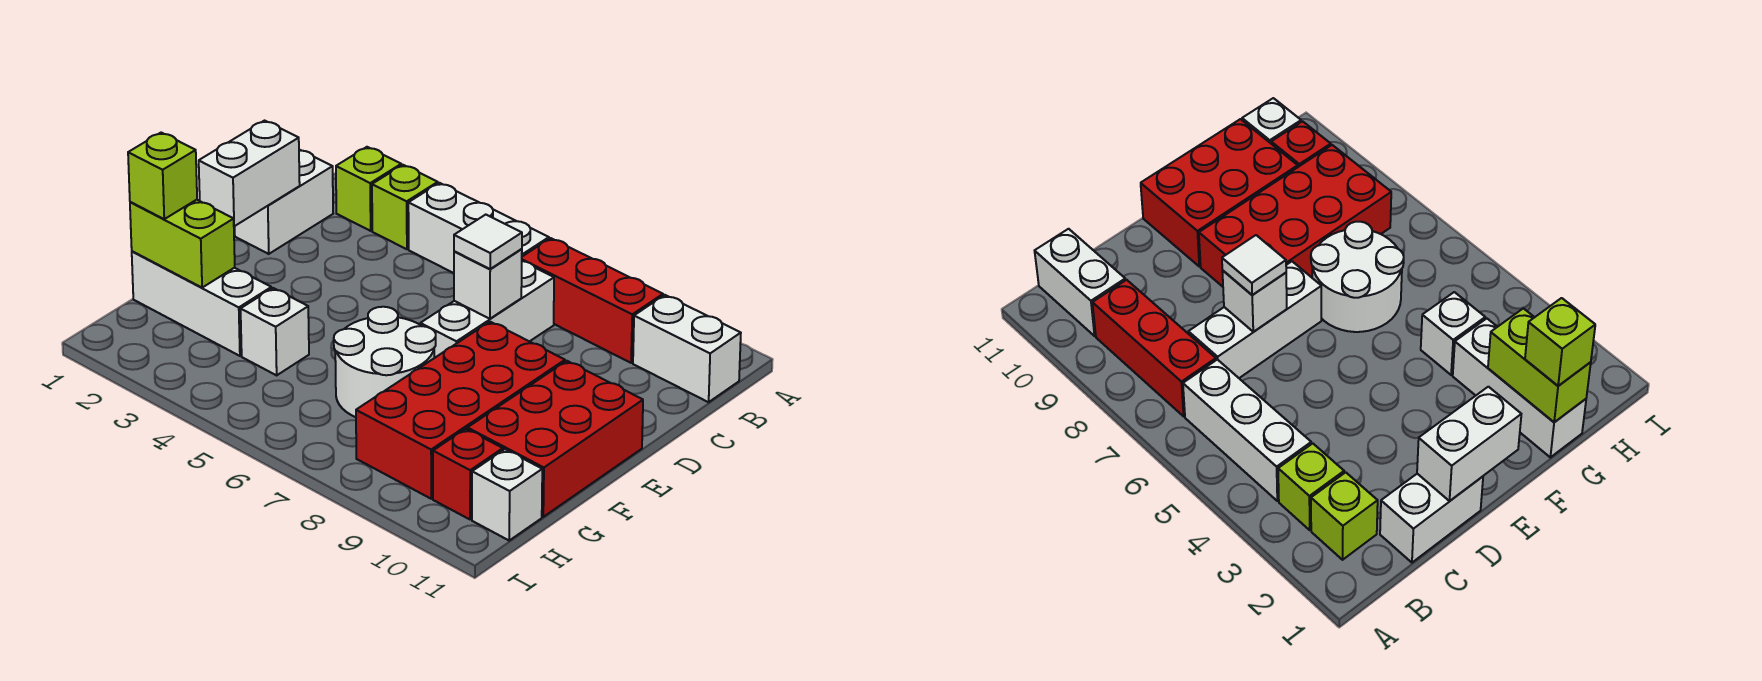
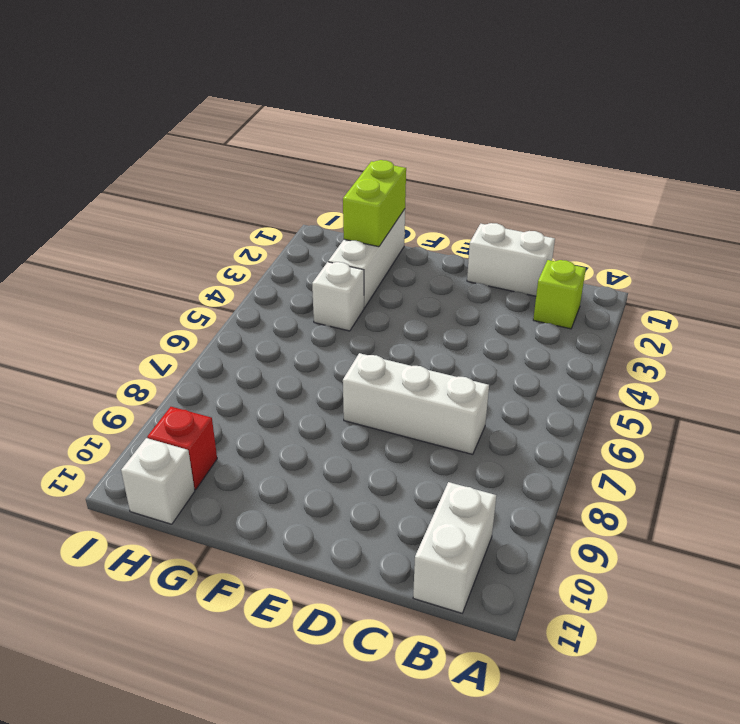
none -> lime 1x1 brick [372,165,438,249]
none -> white 1x3 brick [408,183,549,273]
none -> red 1x3 brick [522,238,663,363]

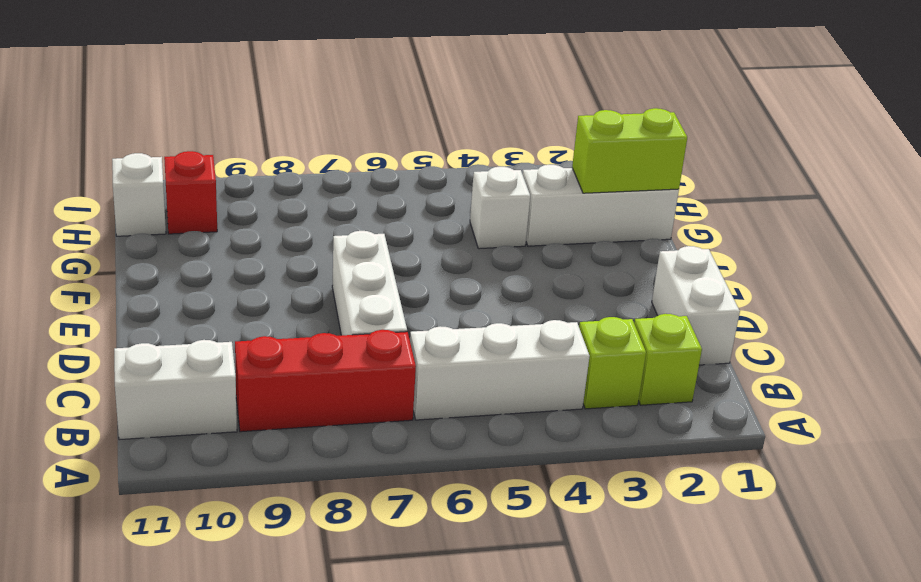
none -> red 2x4 brick [356,322,565,499]
none -> red 2x3 brick [467,361,643,517]
none -> white 2x2 round brick [334,307,436,417]

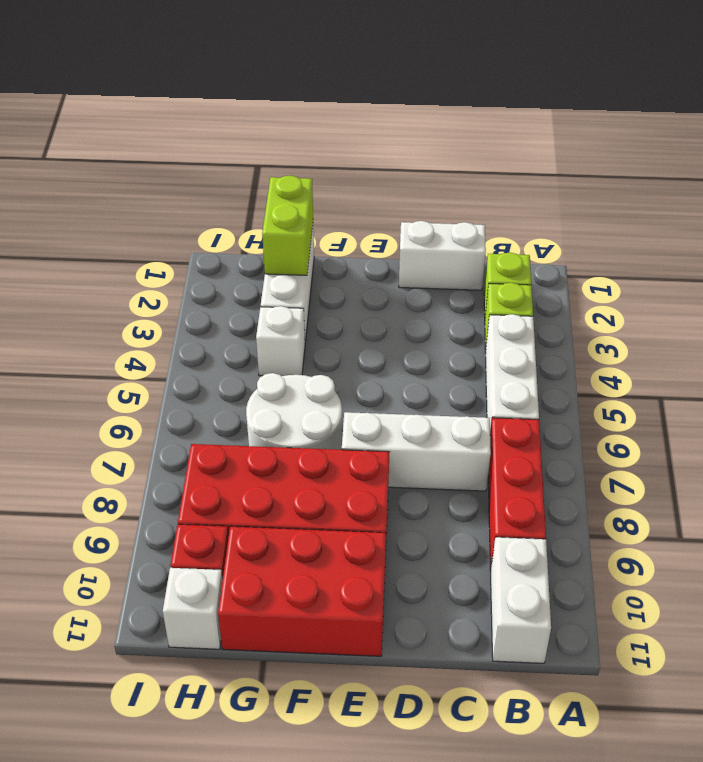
none -> white 1x2 brick [199,121,300,226]
none -> white 1x1 brick [454,249,522,319]
none -> white 1x1 tile [454,215,522,269]

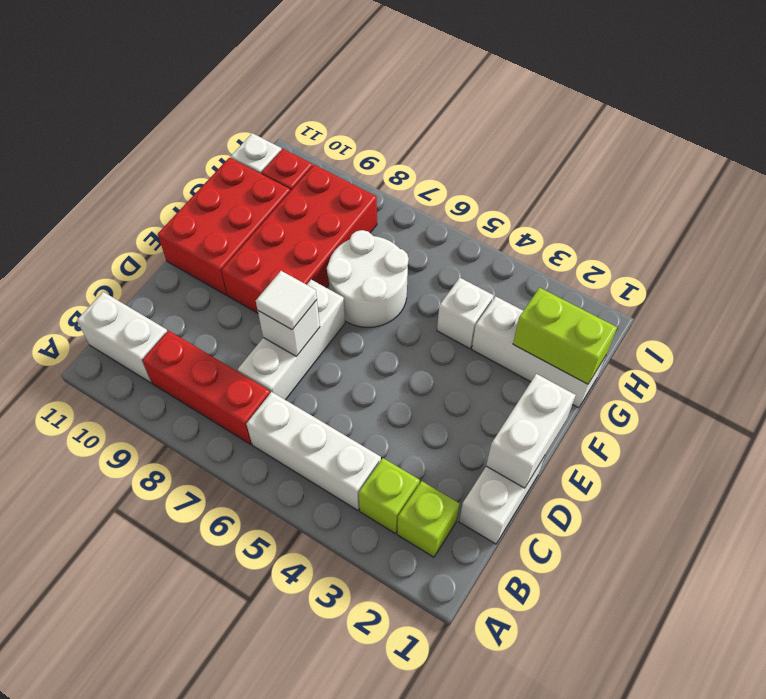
none -> lime 1x1 brick [128,133,197,219]

